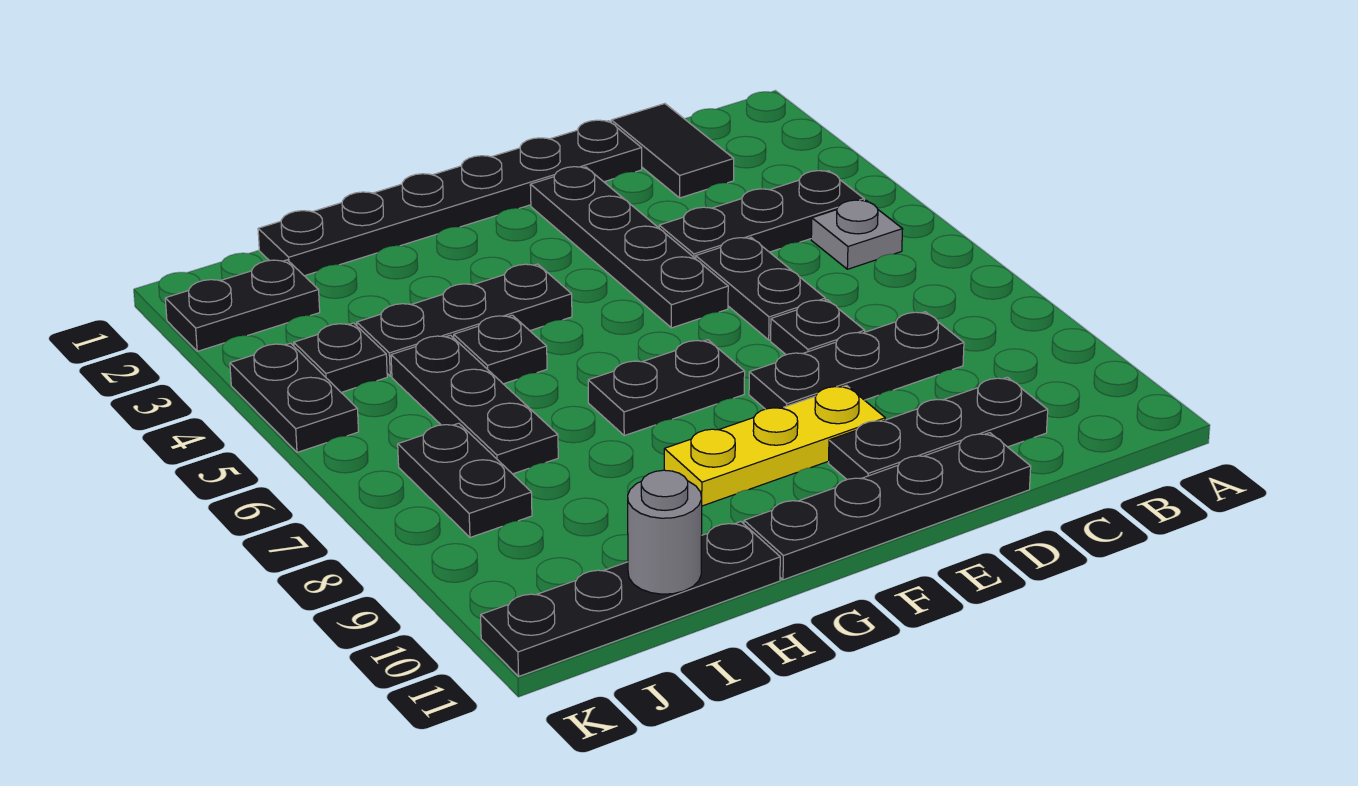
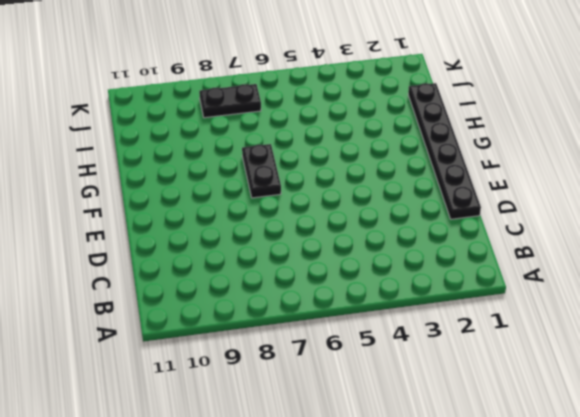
none -> black 1x3 plate [659,171,864,259]
none -> grey 1x1 plate [811,200,903,269]
none -> black 1x2 tile [611,104,734,198]

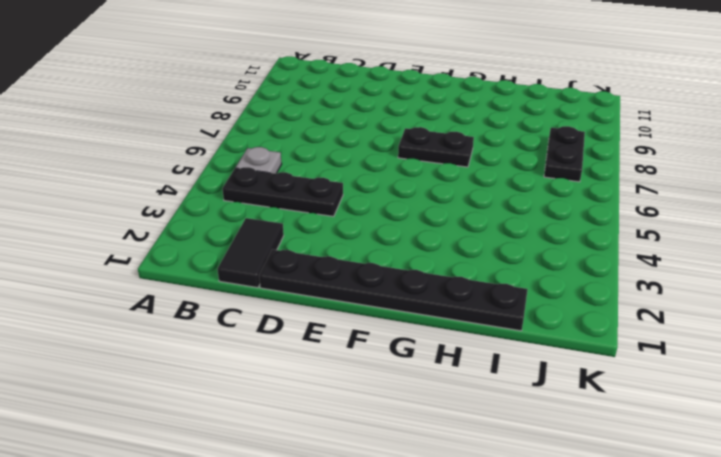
none -> black 1x3 plate [749,312,964,409]
none -> black 1x3 plate [828,377,1048,479]
none -> black 1x2 plate [696,238,825,340]

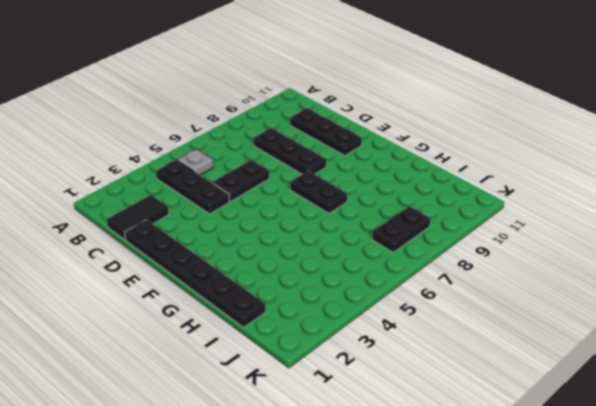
none -> black 1x1 plate [771,300,865,355]
none -> black 1x4 plate [744,433,1031,580]
none -> black 1x4 plate [530,167,728,328]

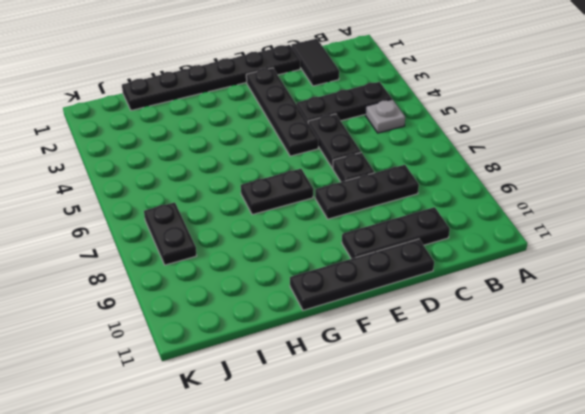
none -> yellow 1x3 plate [664,385,885,506]
none -> black 1x3 plate [357,264,572,376]
none -> black 1x1 plate [454,315,547,384]

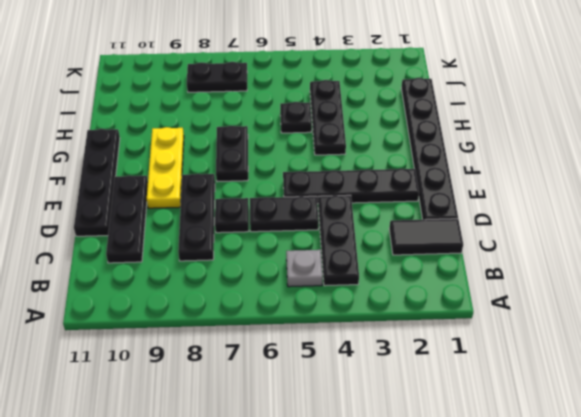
none -> black 1x4 plate [481,522,780,676]
none -> black 1x3 plate [391,335,558,474]
none -> black 1x2 plate [165,260,320,351]

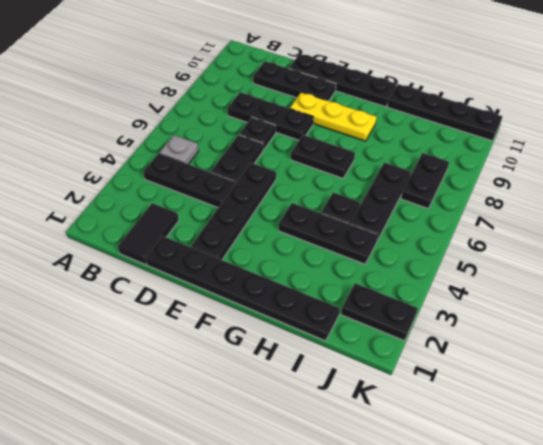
none -> black 1x1 plate [294,323,387,392]
none -> black 1x2 plate [230,343,359,452]
none -> grey 1x1 round brick [628,470,702,594]

